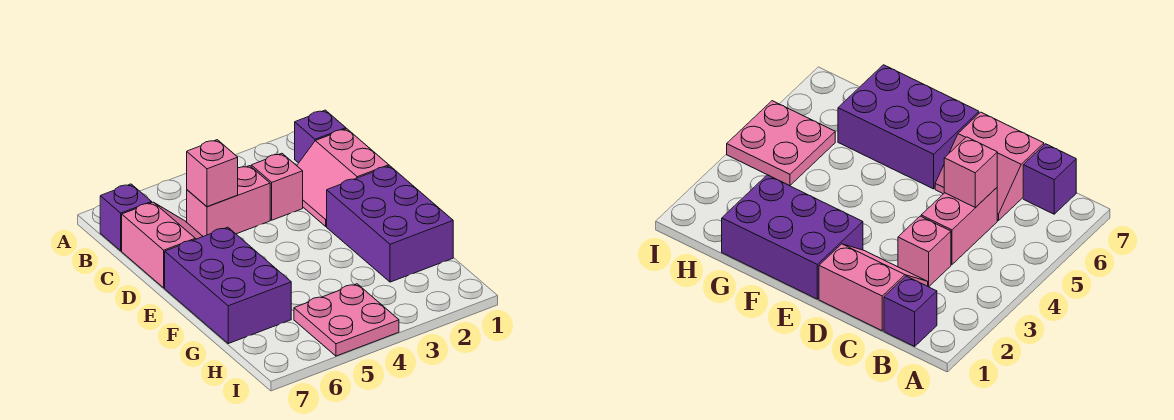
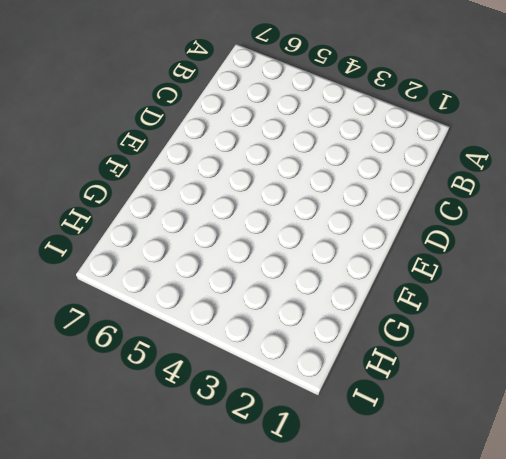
none -> purple 1x1 brick [295,110,346,163]
none -> purple 1x1 brick [100,184,152,251]

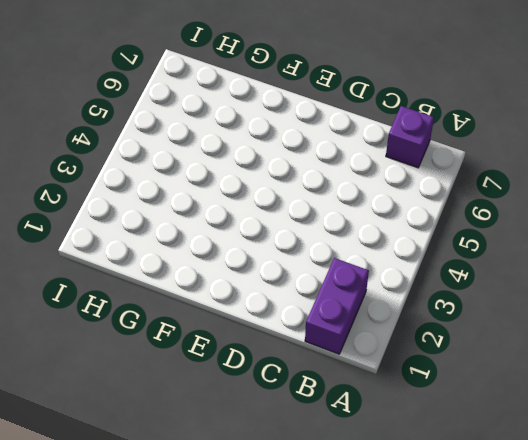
purple 1x2 brick [305,258,369,354] -> purple 1x1 brick [295,110,346,163]
none -> pink 2x2 slope [297,129,389,226]
none -> pink 1x1 brick [251,153,303,220]

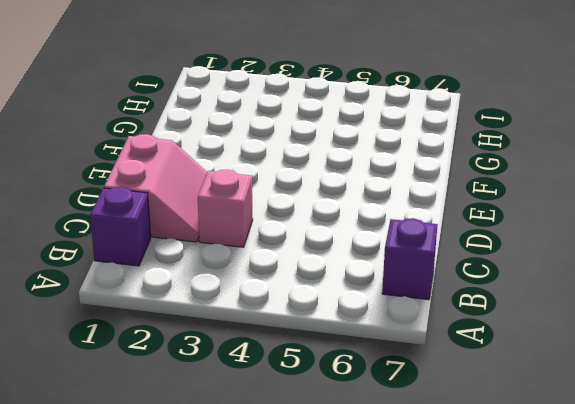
none -> pink 1x2 brick [187,166,270,236]
none -> pink 2x2 slope [122,202,203,288]

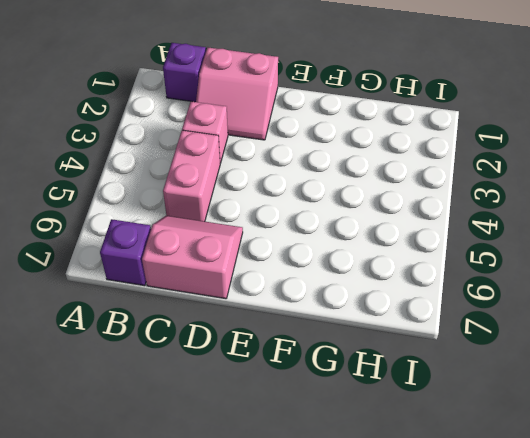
none -> purple 2x3 brick [327,166,453,282]
none -> purple 2x3 brick [165,227,291,344]

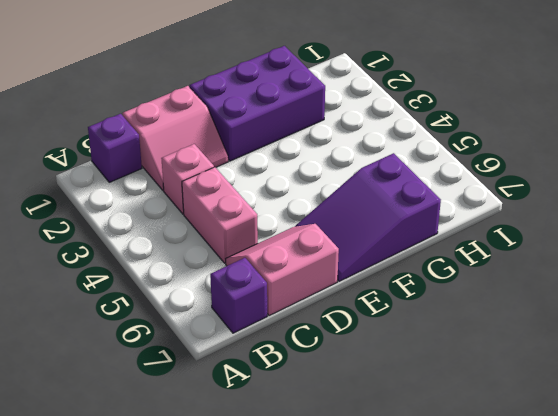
purple 2x3 slope [295,153,441,281] -> purple 2x3 brick [165,227,291,344]
none -> pink 2x2 plate [294,284,399,356]
none -> pink 1x1 brick [187,140,238,207]

